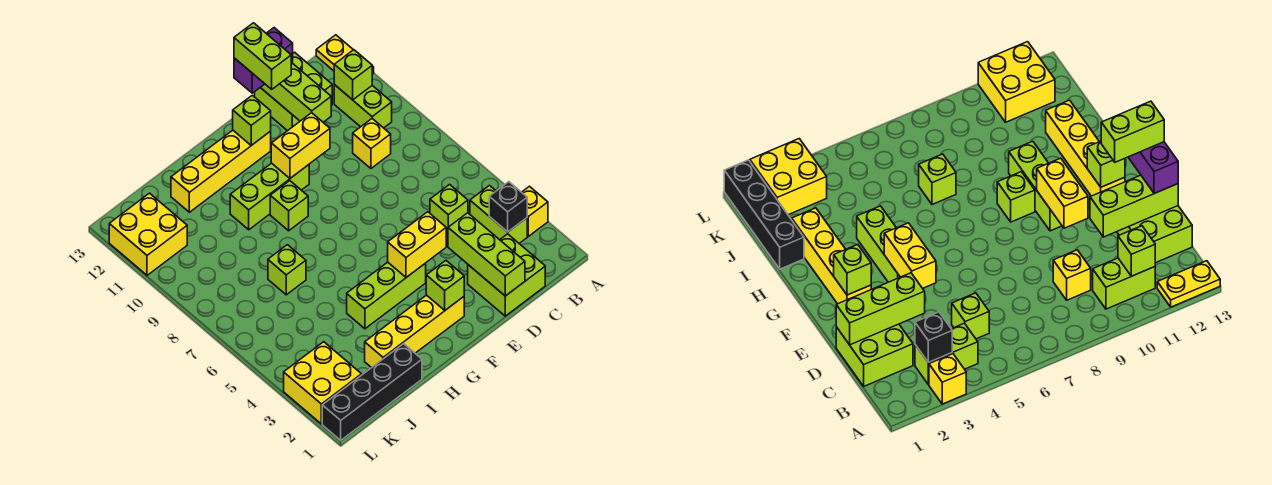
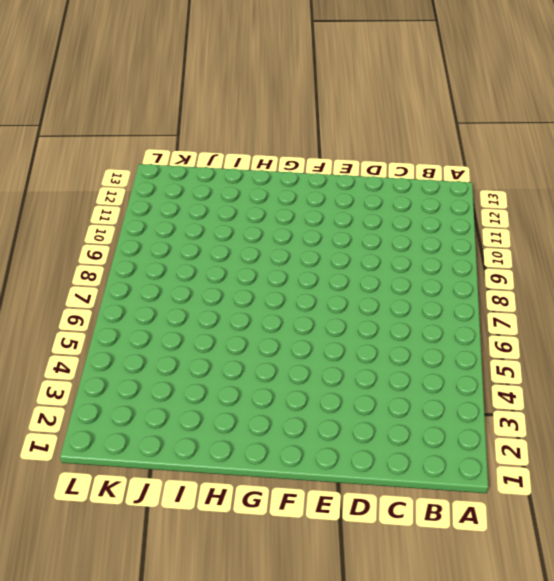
none -> yellow 1x1 brick [522,186,548,236]
none -> yellow 1x2 plate [316,35,374,74]
none -> lime 1x2 brick [470,186,527,243]

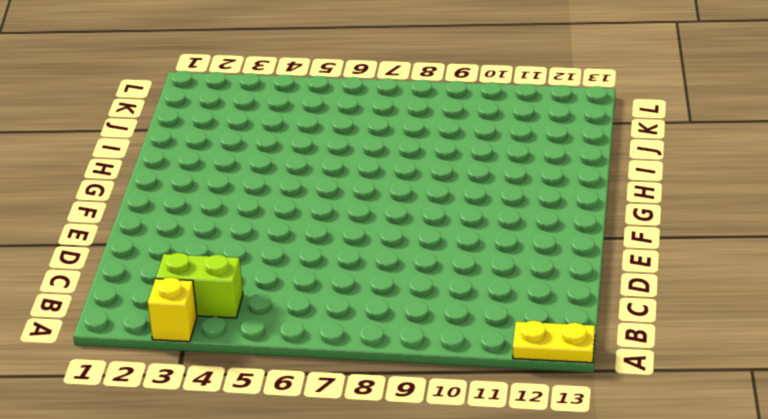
none -> lime 1x2 brick [334,85,392,128]
none -> lime 2x2 brick [468,234,545,316]
none -> lime 1x1 brick [430,185,468,234]

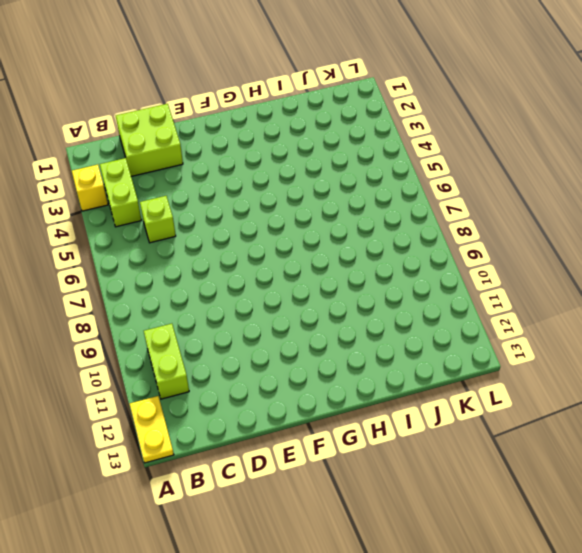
none -> yellow 1x1 brick [353,119,391,168]
none -> lime 2x2 brick [255,52,332,131]
none -> yellow 1x4 brick [365,295,464,368]

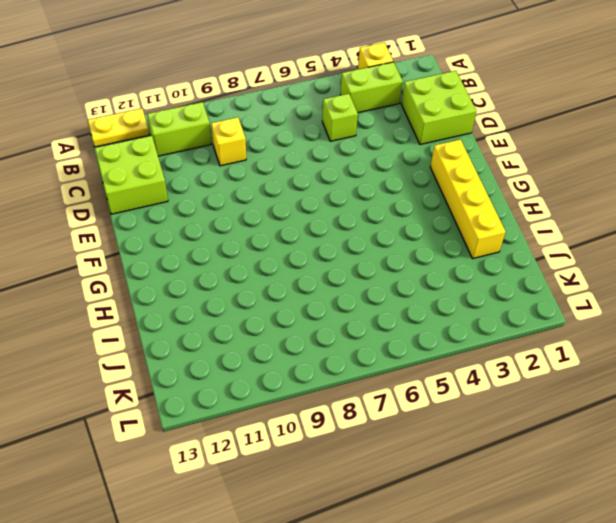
none -> lime 1x3 brick [347,262,426,329]
none -> lime 1x3 brick [230,163,309,230]
none -> yellow 1x4 brick [171,130,271,212]

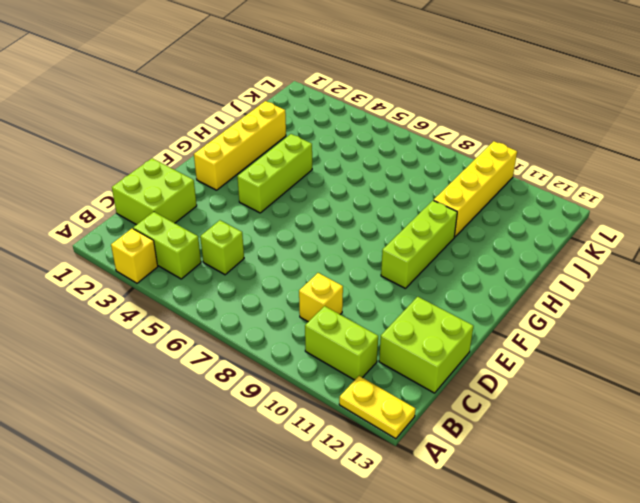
yellow 1x4 brick [434,141,517,237] -> yellow 1x4 brick moved to [171,130,271,212]
none -> lime 1x1 brick [270,181,308,231]
none -> black 1x4 brick [322,344,422,440]
none -> lime 1x1 brick [268,245,306,295]

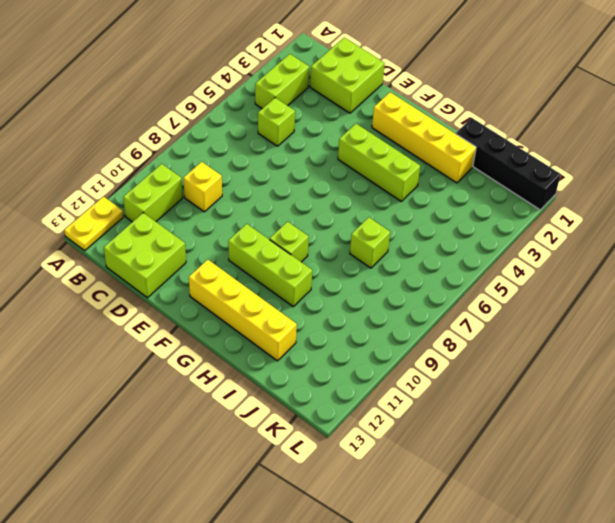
none -> yellow 1x1 brick [522,186,548,236]
none -> yellow 2x2 brick [284,342,362,424]
none -> yellow 2x2 brick [109,193,187,275]

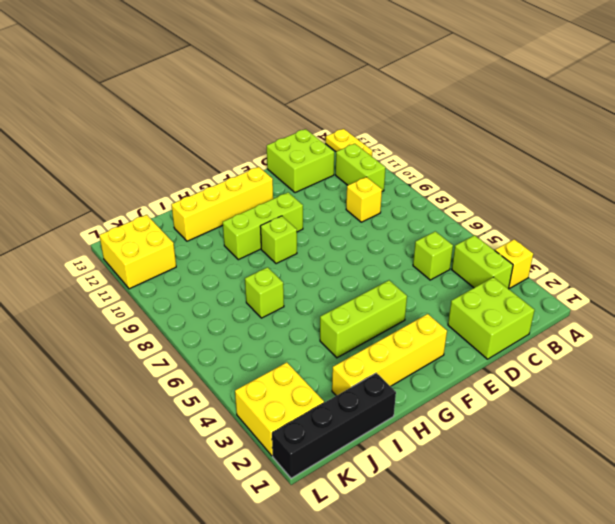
none -> black 1x1 brick [489,182,527,232]
none -> lime 1x1 brick [334,50,372,100]
none -> lime 1x3 brick [448,213,525,296]

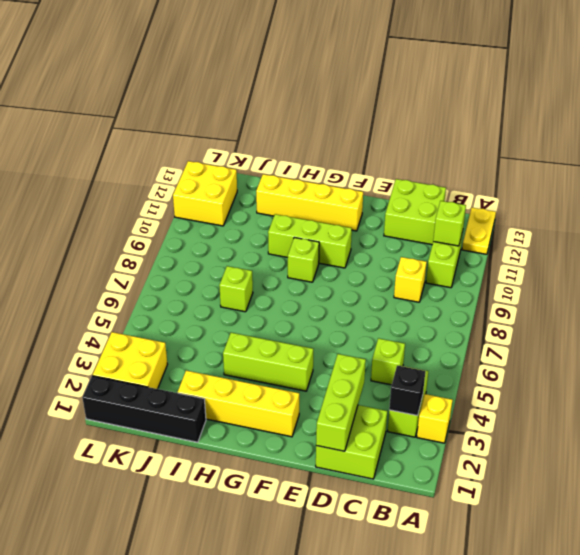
none -> lime 1x3 brick [260,63,331,122]
none -> yellow 1x2 brick [388,212,446,277]
none -> yellow 1x2 brick [271,113,330,178]

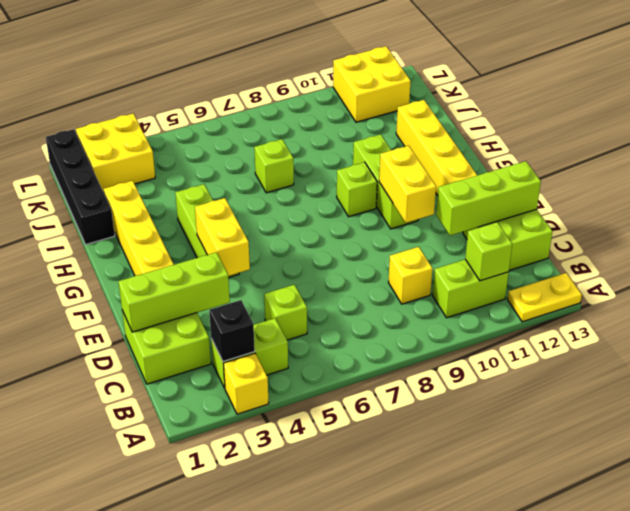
none -> lime 1x1 brick [426,261,464,310]
none -> lime 1x1 brick [233,95,271,145]
none -> purple 1x2 brick [234,28,293,93]

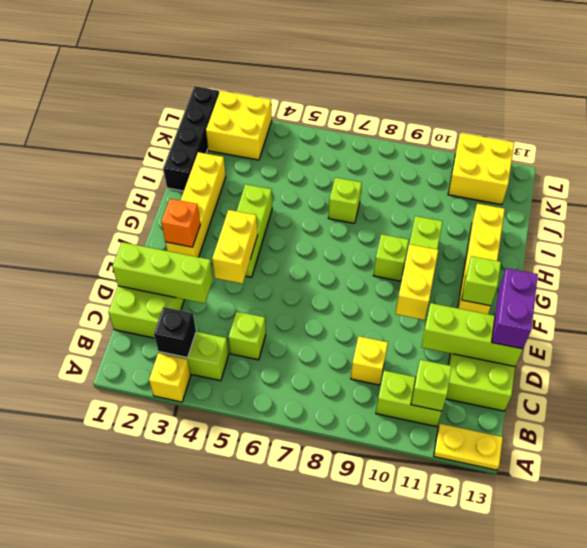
orange 1x1 brick [161,199,200,247] -> lime 1x1 brick [426,261,464,310]
none -> lime 1x2 brick [234,23,291,89]

